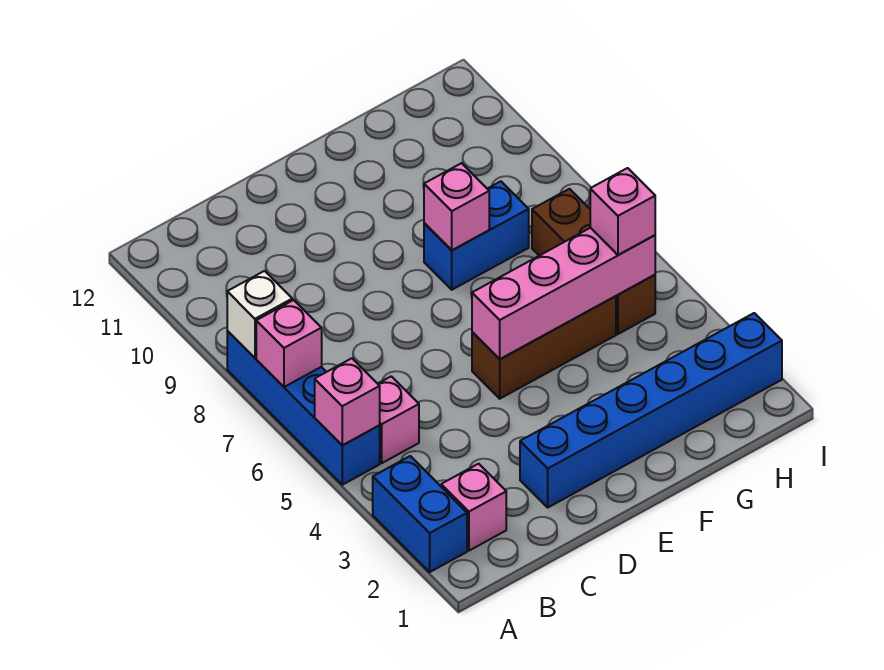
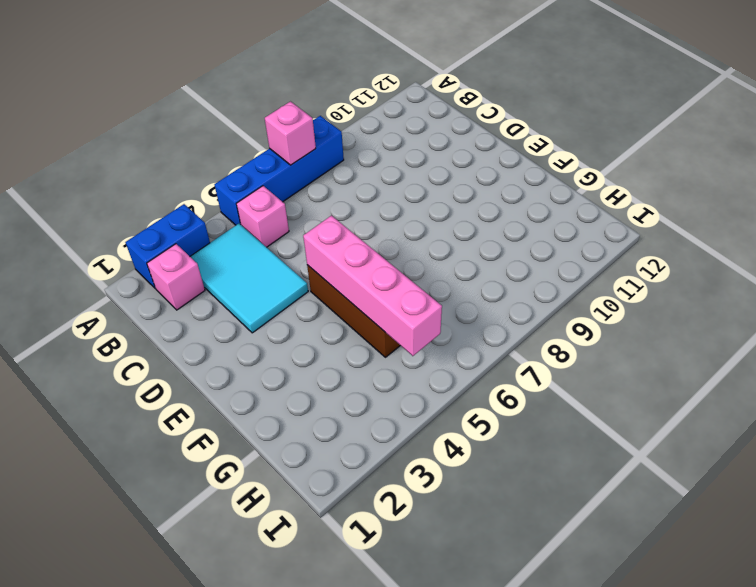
cyan 2x3 tile [190,224,308,333] -> none
none -> blue 1x6 brick [520,313,782,507]
none -> blue 1x2 brick [424,181,529,290]
none -> brown 1x3 brick [532,189,655,334]

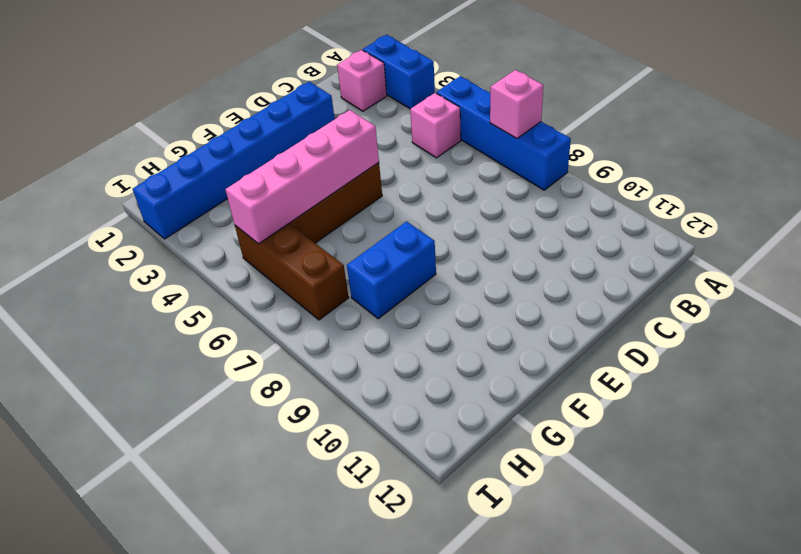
none -> pink 1x1 brick [315,358,380,445]
none -> white 1x1 brick [227,271,292,358]
none -> pink 1x1 brick [424,163,489,250]

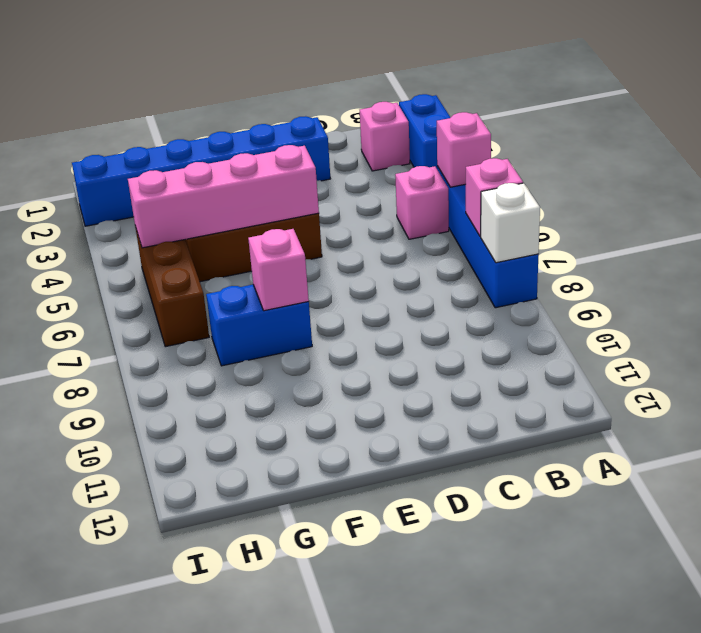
none -> pink 1x1 brick [590,168,655,255]

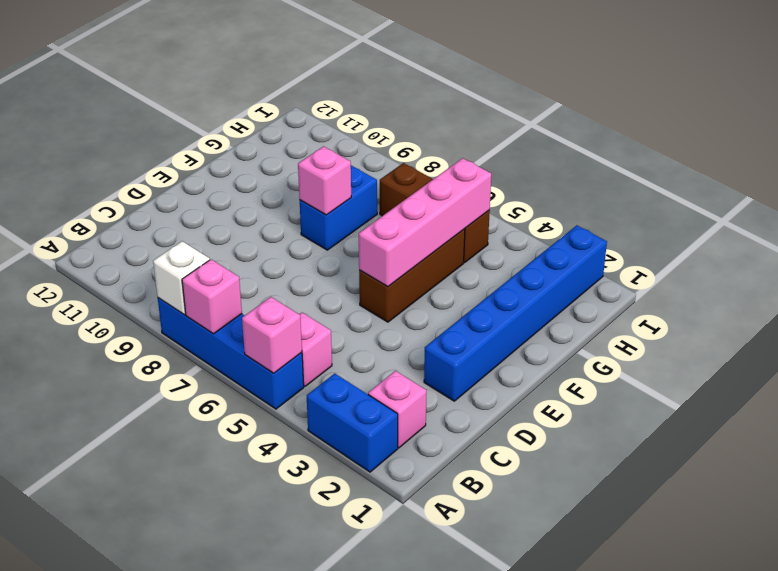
none -> pink 1x1 brick [590,168,655,255]

